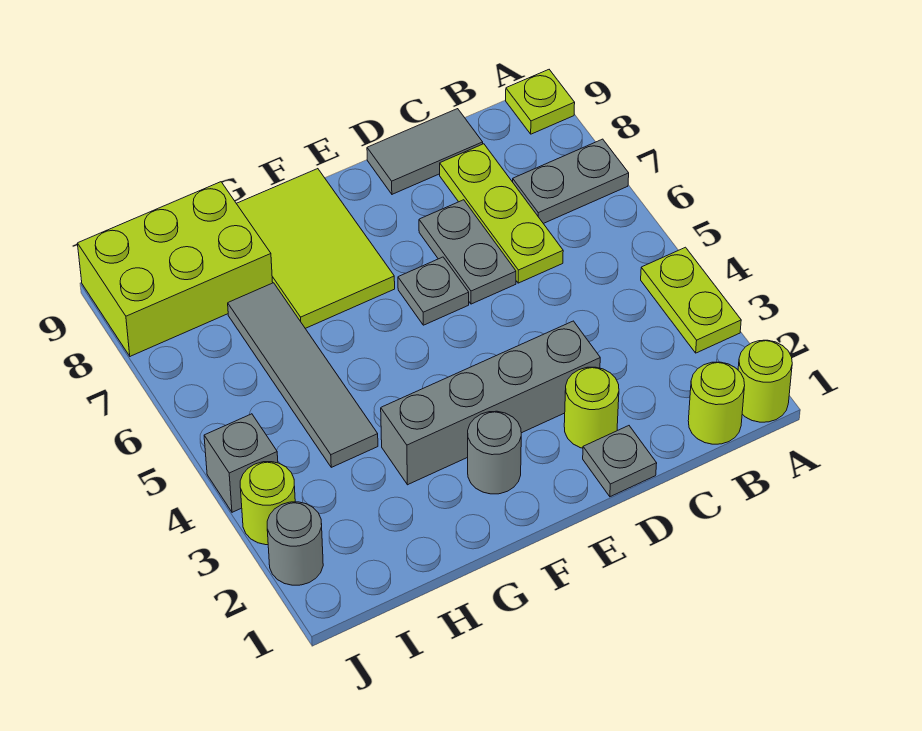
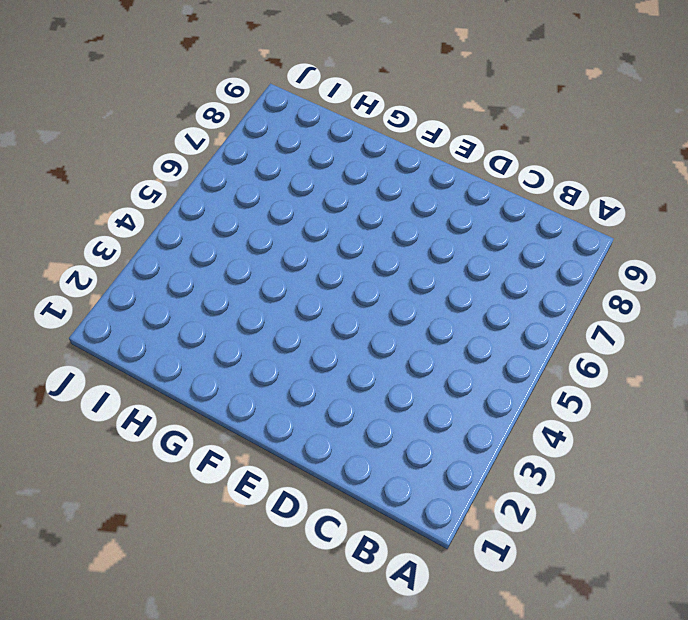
none -> lime 1x1 round brick [738,340,792,422]
none -> lime 1x2 plate [641,247,741,353]
none -> grey 1x2 plate [513,139,629,224]

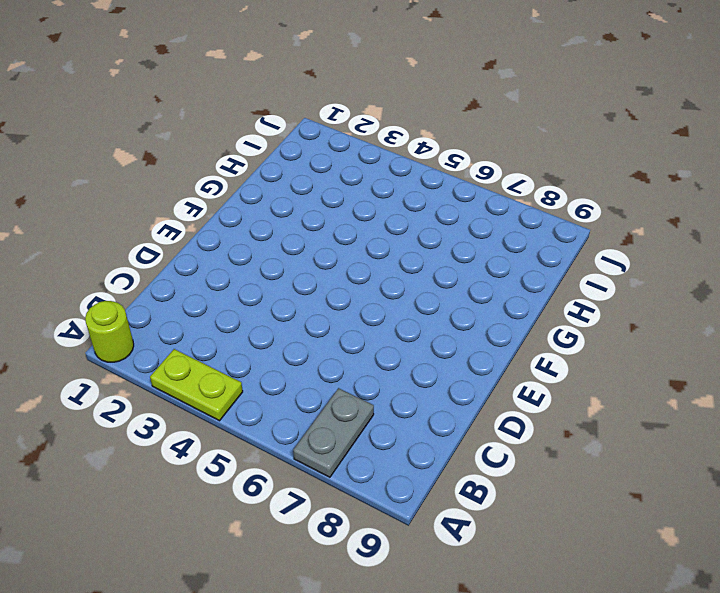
none -> lime 1x1 plate [506,70,575,134]
none -> lime 1x1 round brick [688,362,745,444]
none -> lime 1x3 plate [440,144,563,283]

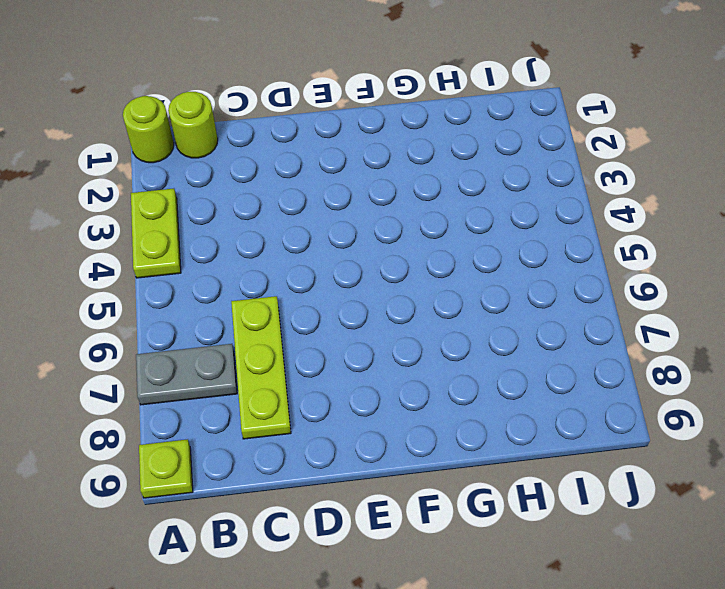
none -> grey 1x2 tile [367,109,483,194]
none -> grey 1x1 plate [583,426,657,497]
none -> lime 1x1 round brick [564,367,619,448]

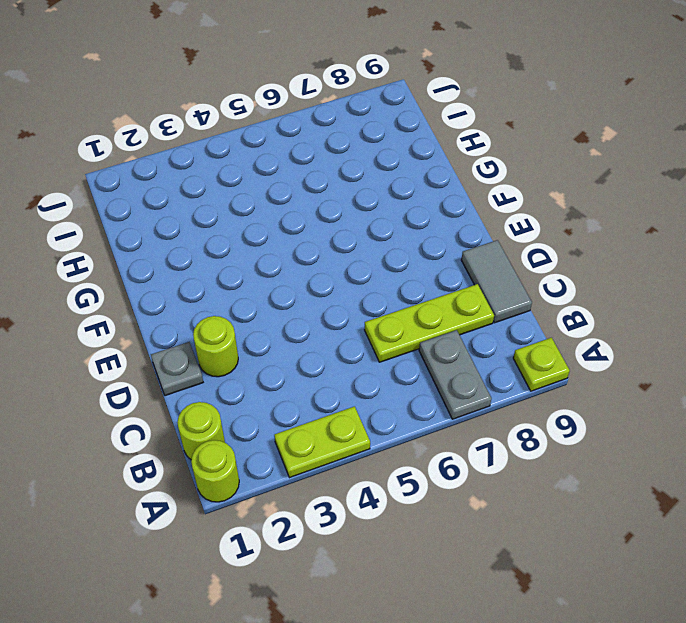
none -> grey 1x4 brick [381,321,600,485]
none -> grey 1x2 plate [419,200,516,304]
none -> grey 1x1 plate [398,257,469,325]

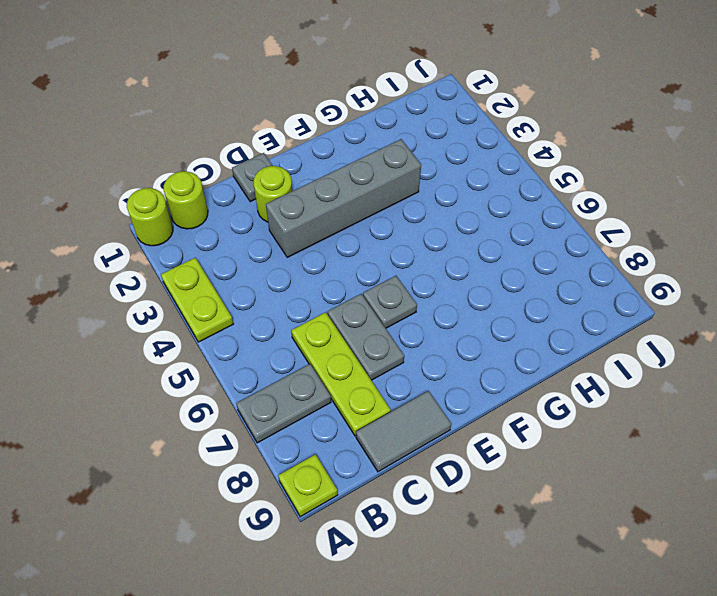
none -> grey 1x1 round brick [468,411,521,494]
none -> lime 2x3 tile [236,169,395,328]
none -> grey 1x4 tile [228,283,378,467]

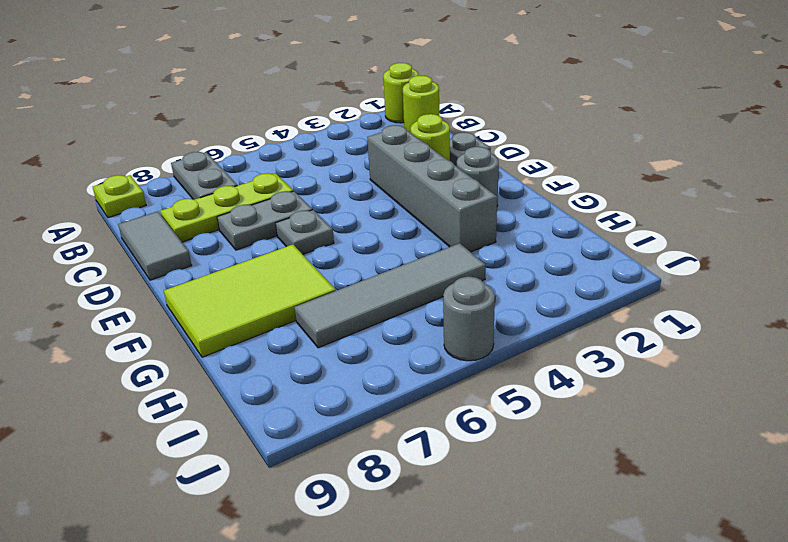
grey 1x1 round brick [443,277,495,361] -> grey 1x1 round brick moved to [267,502,323,585]
none -> lime 1x2 plate [641,247,741,353]
none -> lime 2x3 brick [78,182,273,356]
none -> lime 1x1 round brick [240,462,295,545]

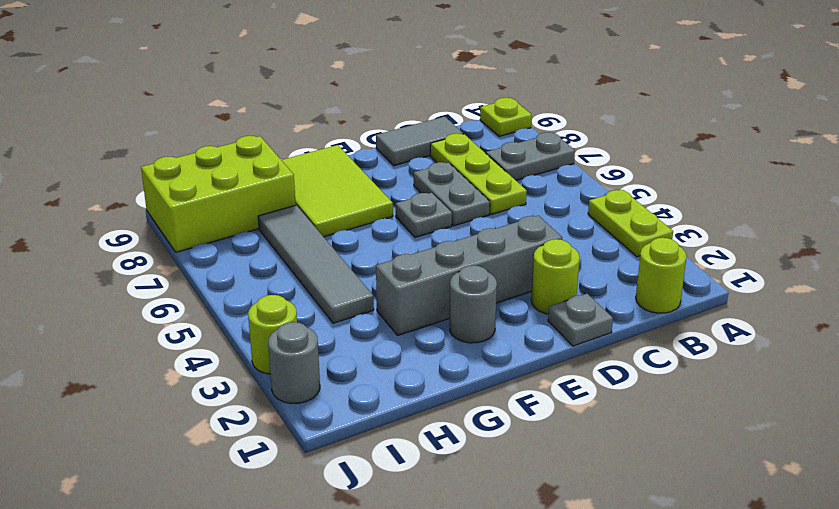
none -> lime 1x1 round brick [738,340,792,422]
none -> grey 1x1 brick [204,414,278,512]

